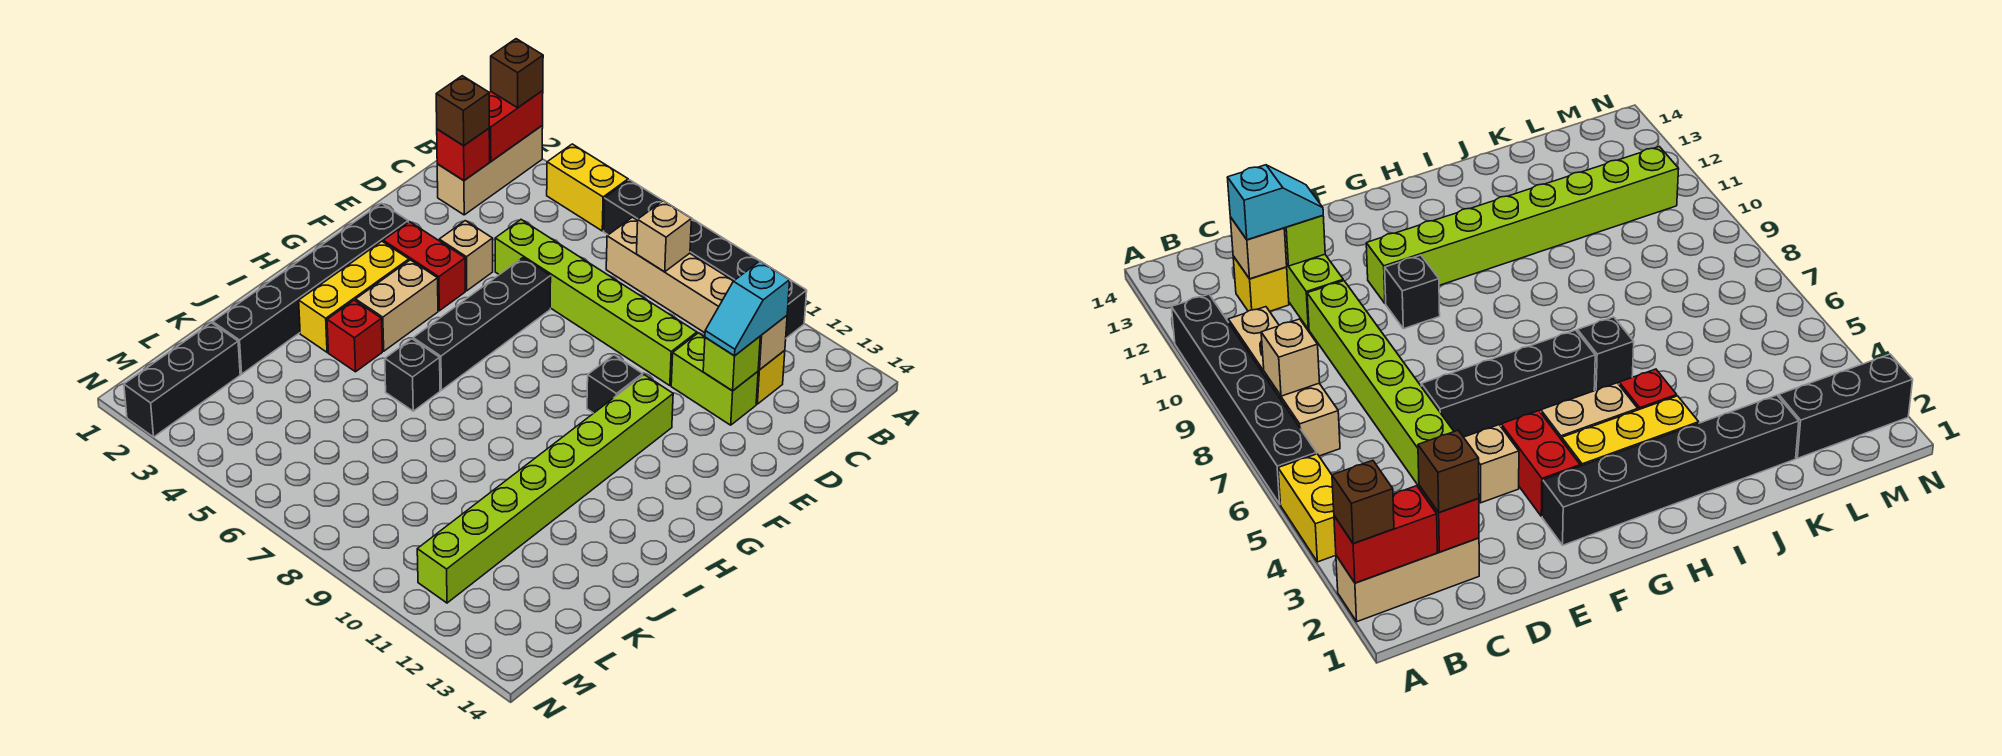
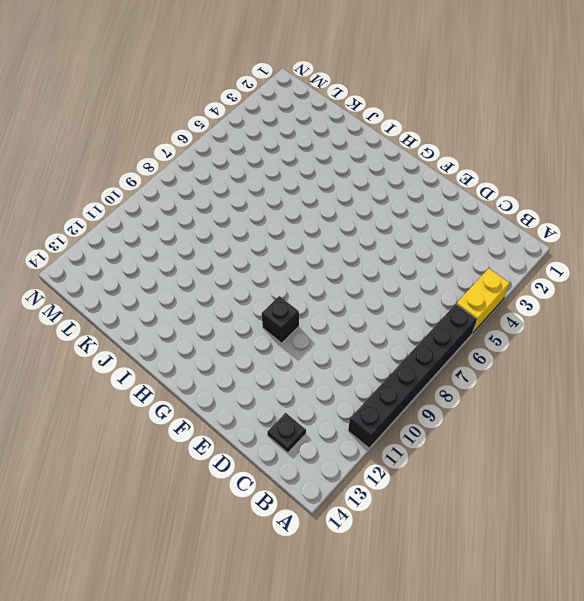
black 1x1 plate [267,413,306,453] -> none
none -> tan 1x3 brick [437,126,543,215]
none -> tan 1x4 brick [606,217,733,333]
none -> yellow 1x1 brick [756,350,785,404]

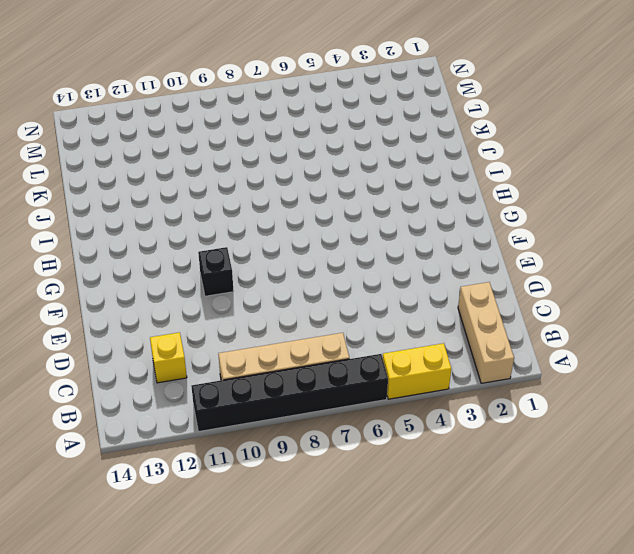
none -> lime 1x6 brick [495,220,697,386]
none -> lime 1x2 brick [671,333,758,425]
none -> tan 1x1 brick [439,221,493,291]

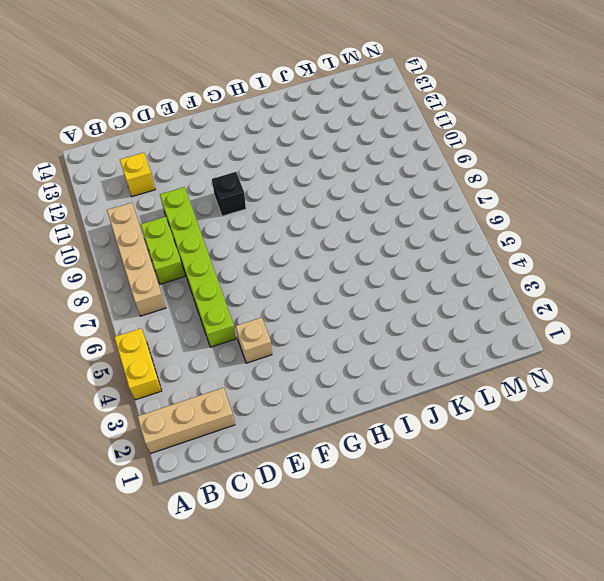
lime 1x2 brick [141,217,185,284] -> lime 1x2 brick moved to [671,333,758,425]
none -> black 1x6 brick [604,180,807,338]
none -> black 1x4 brick [413,258,551,390]
none -> black 1x6 brick [213,203,408,374]

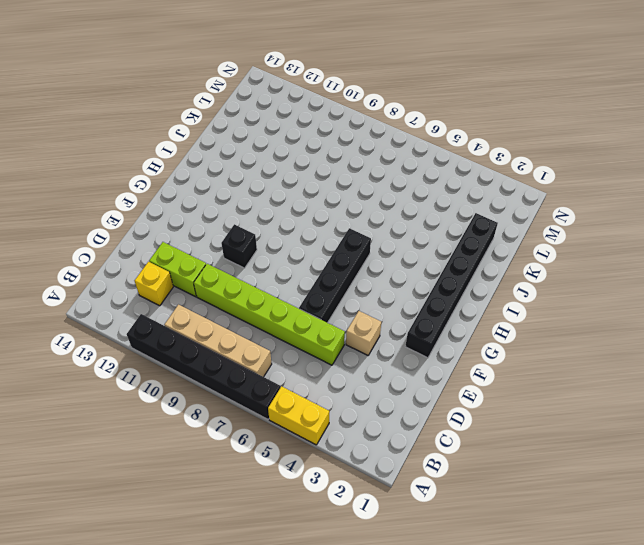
none -> tan 1x3 brick [437,126,543,215]
none -> red 1x2 brick [383,222,465,311]
none -> lime 1x8 brick [417,375,673,603]

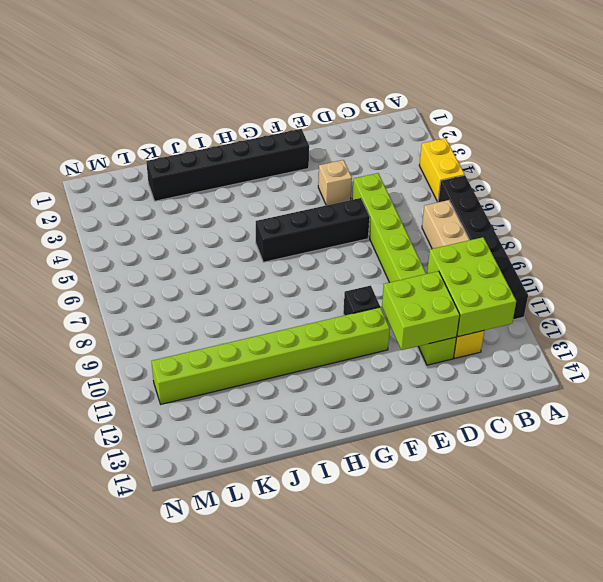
lime 2x3 brick [427,237,516,337] -> tan 1x1 brick [758,316,787,370]
lime 2x2 brick [382,271,460,350] -> lime 1x1 brick [703,337,760,391]
none -> tan 1x3 brick [437,126,543,215]
none -> red 1x2 brick [383,222,465,311]
none -> yellow 1x3 brick [299,241,409,352]

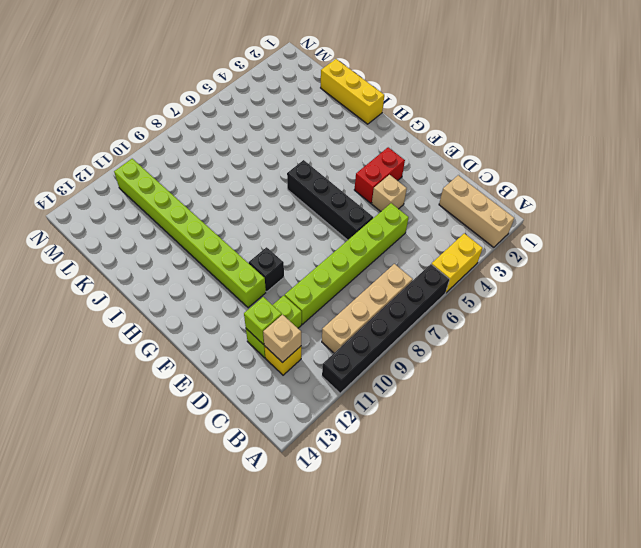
yellow 1x3 brick [321,59,384,124] -> yellow 1x3 brick moved to [299,241,409,352]
none -> black 1x6 brick [213,203,408,374]
none -> tan 1x2 brick [356,260,438,351]
none -> red 1x1 brick [327,300,382,372]

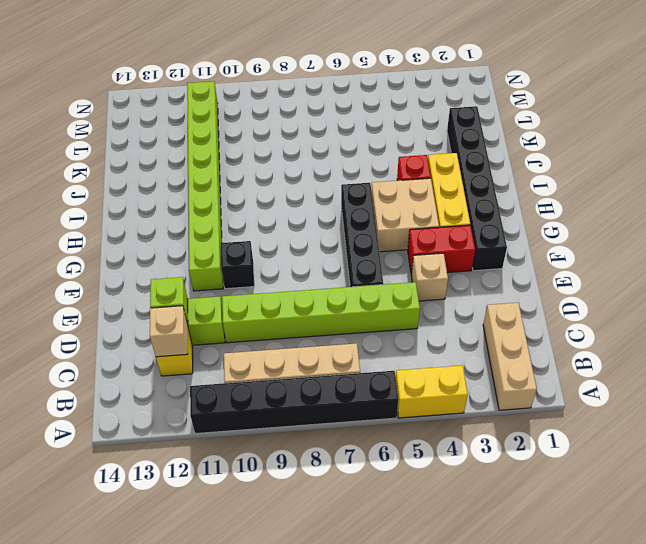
tan 2x2 brick [371,178,439,252] -> tan 1x2 brick [356,260,438,351]
none -> black 1x1 brick [385,339,440,411]
none -> black 1x3 brick [124,323,240,437]
none -> red 1x2 brick [489,91,543,161]

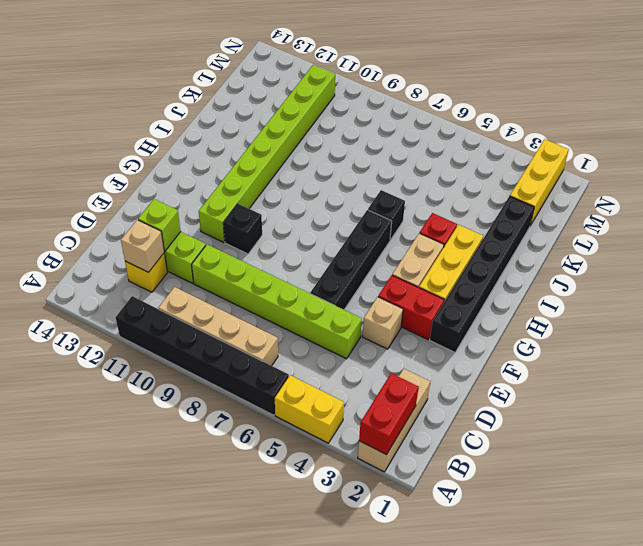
yellow 1x3 brick [510,139,569,226] -> black 1x3 brick [124,323,240,437]
none -> tan 1x1 brick [637,201,691,272]
none -> red 1x1 brick [437,128,490,181]
none -> brown 1x1 brick [491,39,543,108]

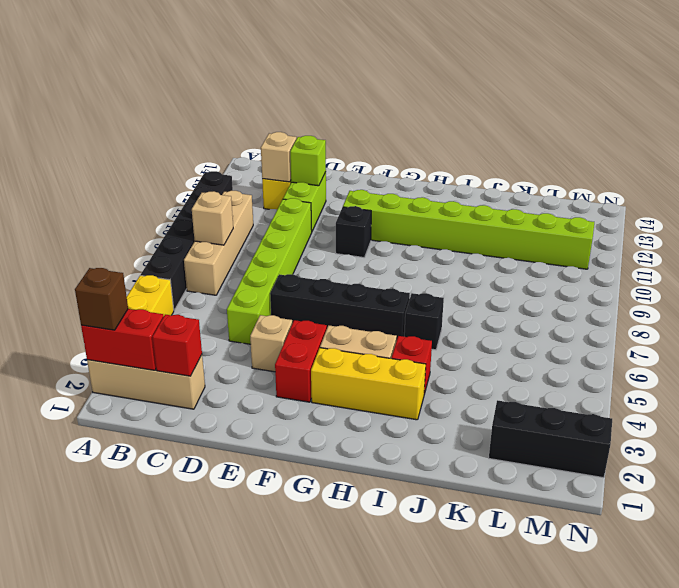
none -> black 1x6 brick [213,203,408,374]
none -> brown 1x1 brick [436,76,489,146]
none -> cyan 1x2 slope [705,261,790,356]

